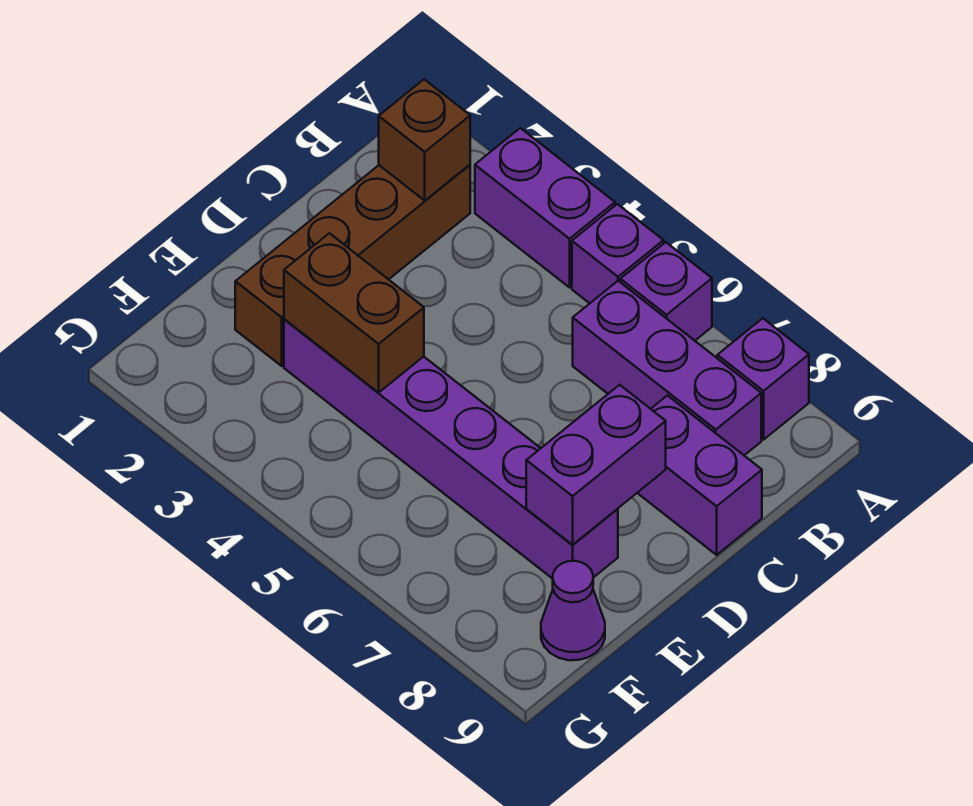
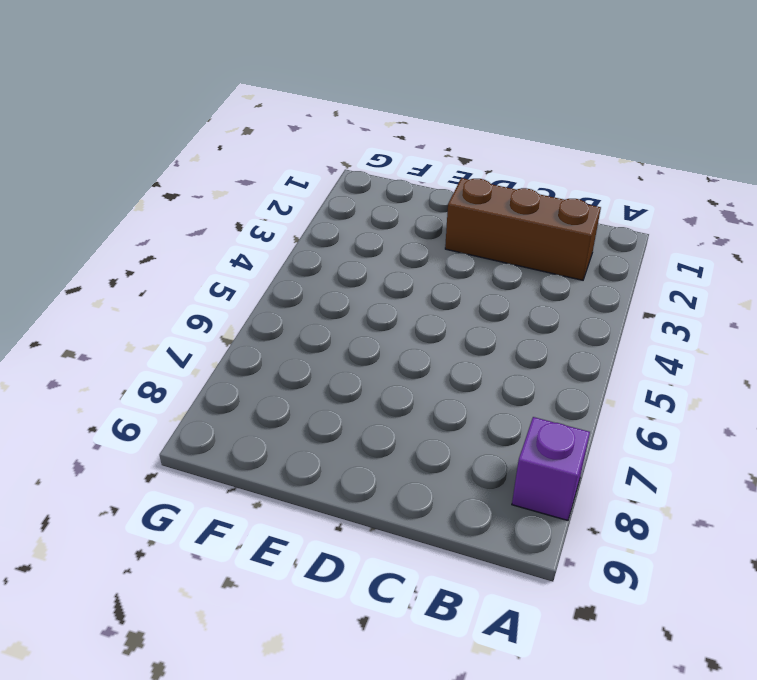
brown 1x3 brick [445,178,601,280] -> brown 1x4 brick [235,165,470,366]
none -> purple 1x2 brick [475,128,615,287]
none -> purple 1x1 brick [572,204,664,303]
none -> purple 1x1 brick [620,242,712,341]

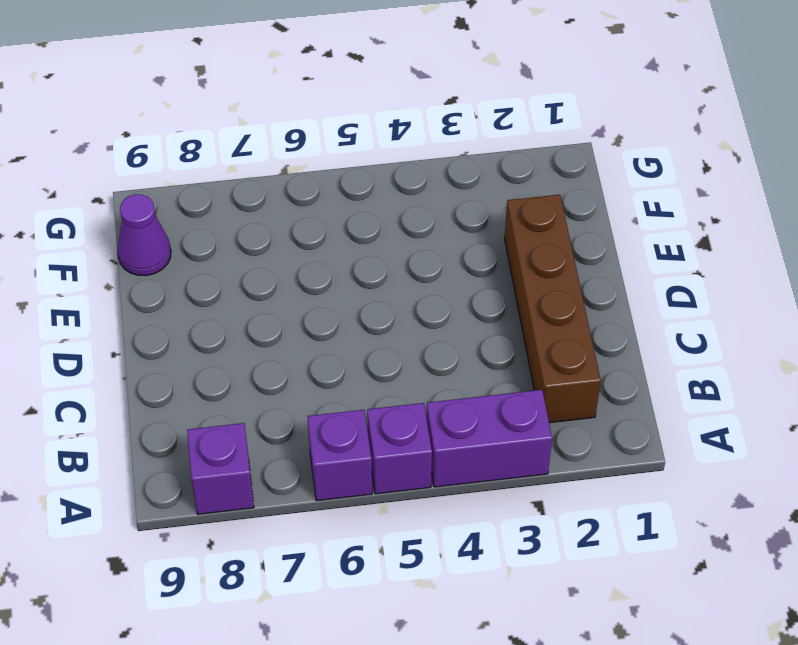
none -> purple 1x3 brick [573,281,761,455]
none -> purple 1x2 brick [638,395,762,555]
none -> purple 1x6 brick [284,319,618,579]

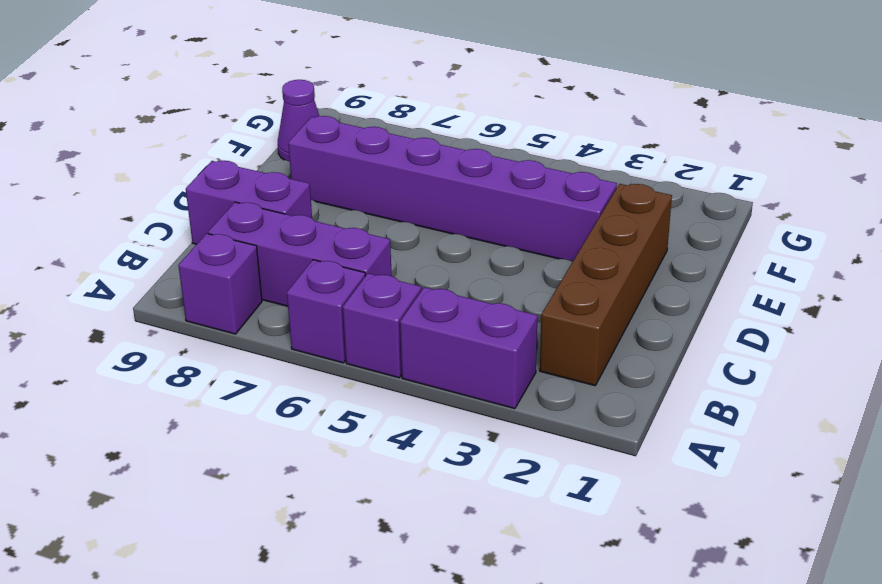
none -> brown 1x1 brick [379,79,470,201]
none -> purple 1x2 brick [526,385,666,545]
none -> brown 1x2 brick [284,233,424,393]

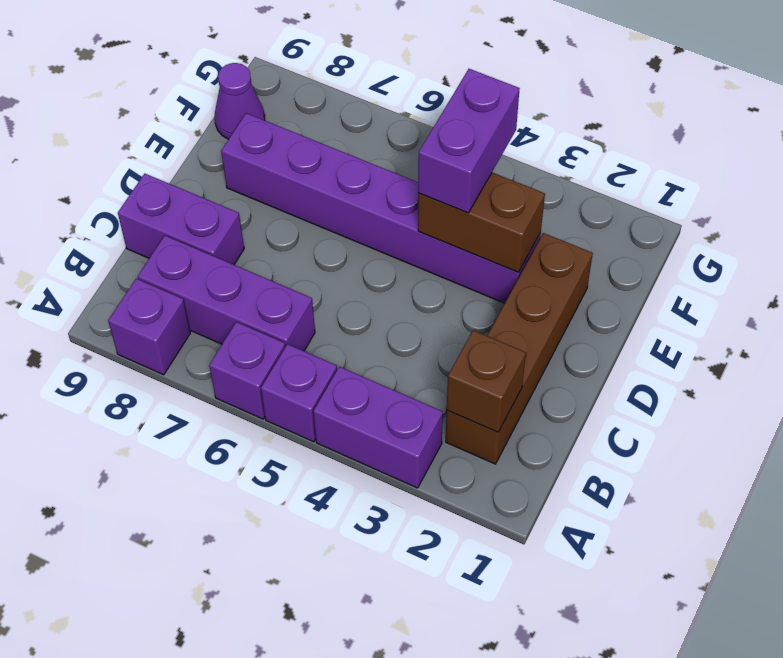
purple 1x2 brick [418,69,520,213] -> purple 1x2 brick moved to [526,385,666,545]

